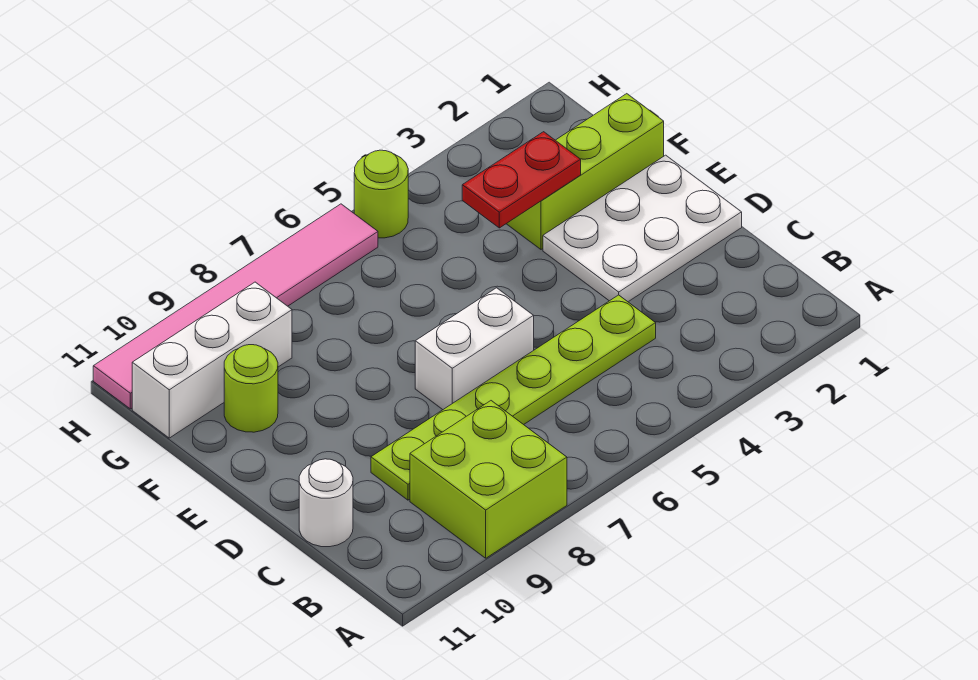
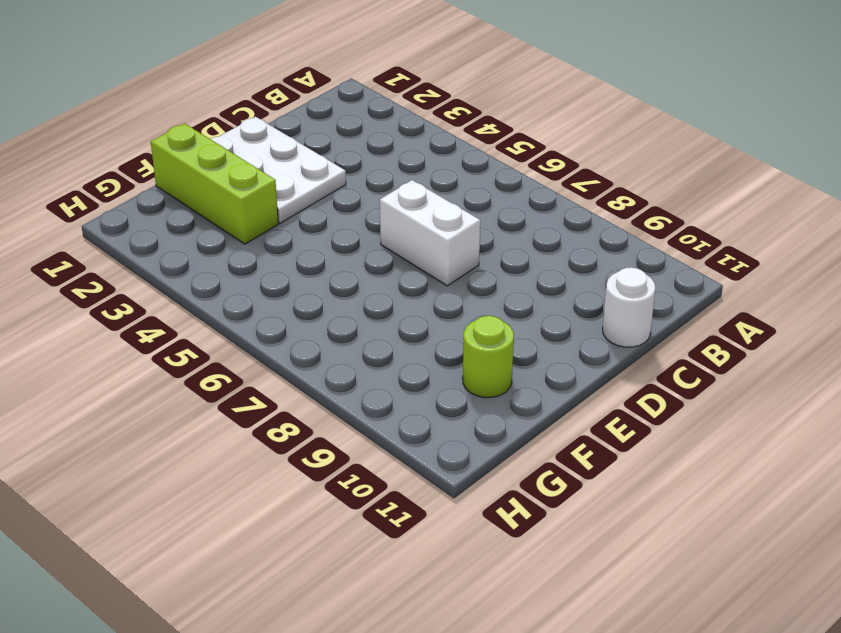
none -> lime 2x2 brick [410,401,567,558]
none -> lime 1x6 plate [371,295,656,500]

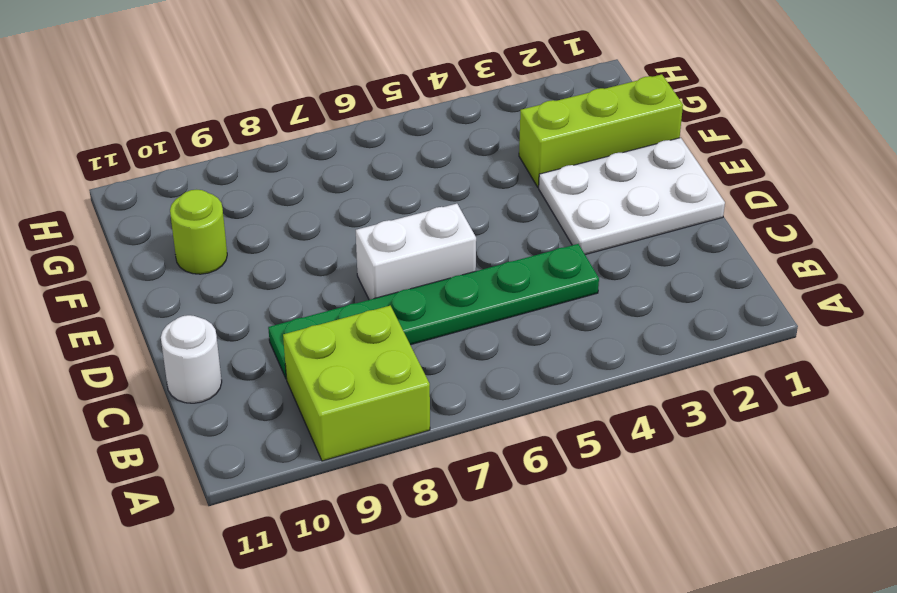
green 1x6 plate [268,244,599,379] -> lime 1x6 plate [371,295,656,500]
none -> white 1x3 brick [132,282,292,438]
none -> lime 1x1 round brick [354,150,408,238]

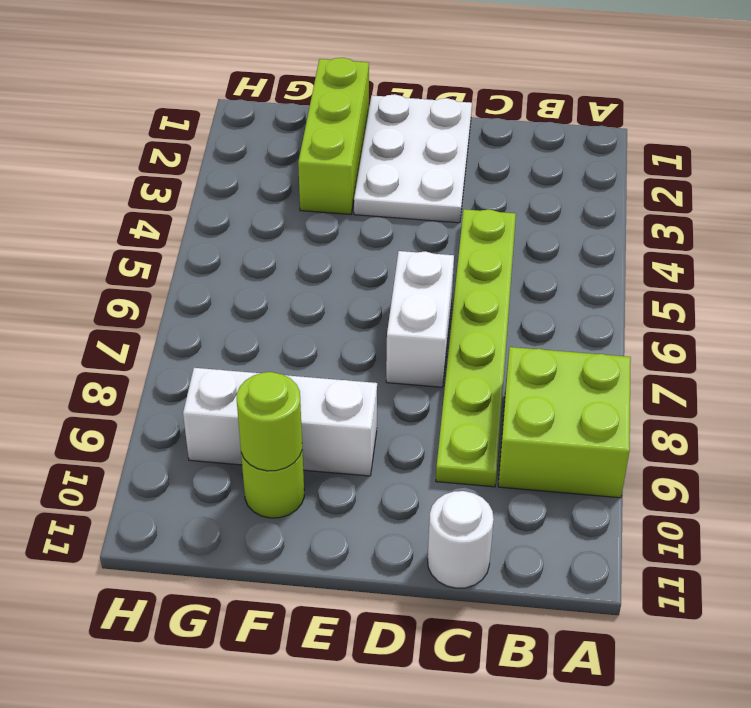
white 1x3 brick [183,368,377,476] -> white 1x3 brick turned to [132,282,292,438]
lime 1x1 round brick [237,372,302,471] -> lime 1x1 round brick moved to [354,150,408,238]
none -> pink 1x6 tile [93,204,378,409]
none -> red 1x2 plate [462,132,581,228]

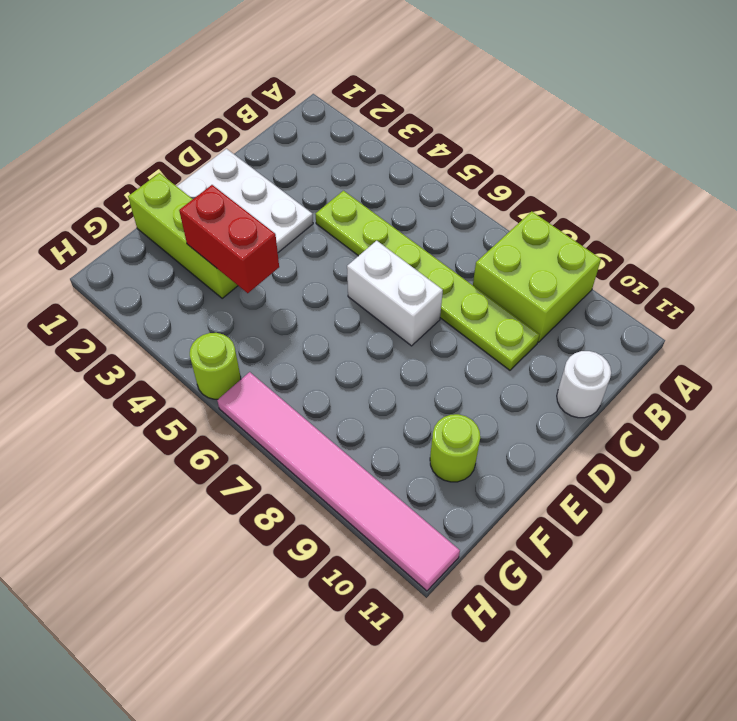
red 1x2 brick [179,185,279,293] -> red 1x2 plate [462,132,581,228]
none -> white 1x3 brick [132,282,292,438]

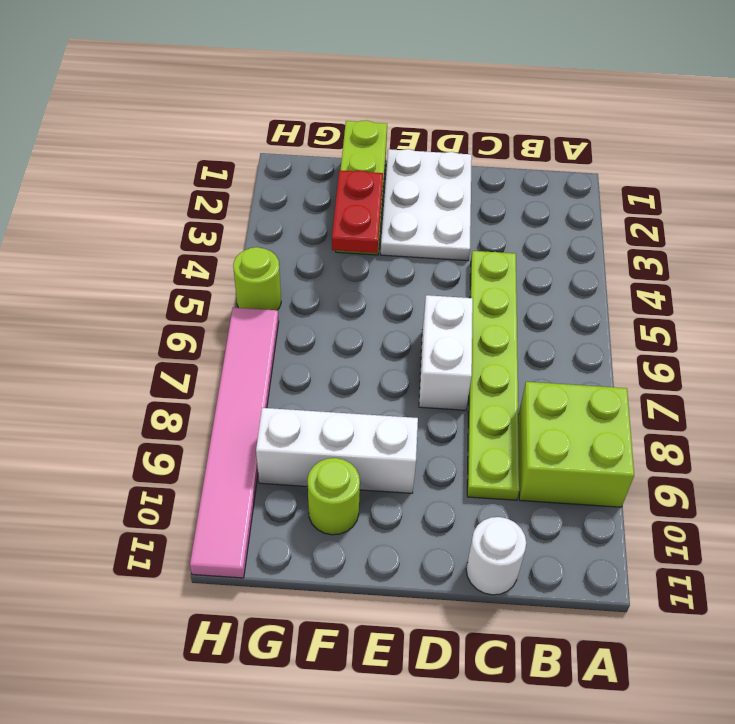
white 1x3 brick [256,408,418,493] -> white 1x3 brick turned to [132,282,292,438]

